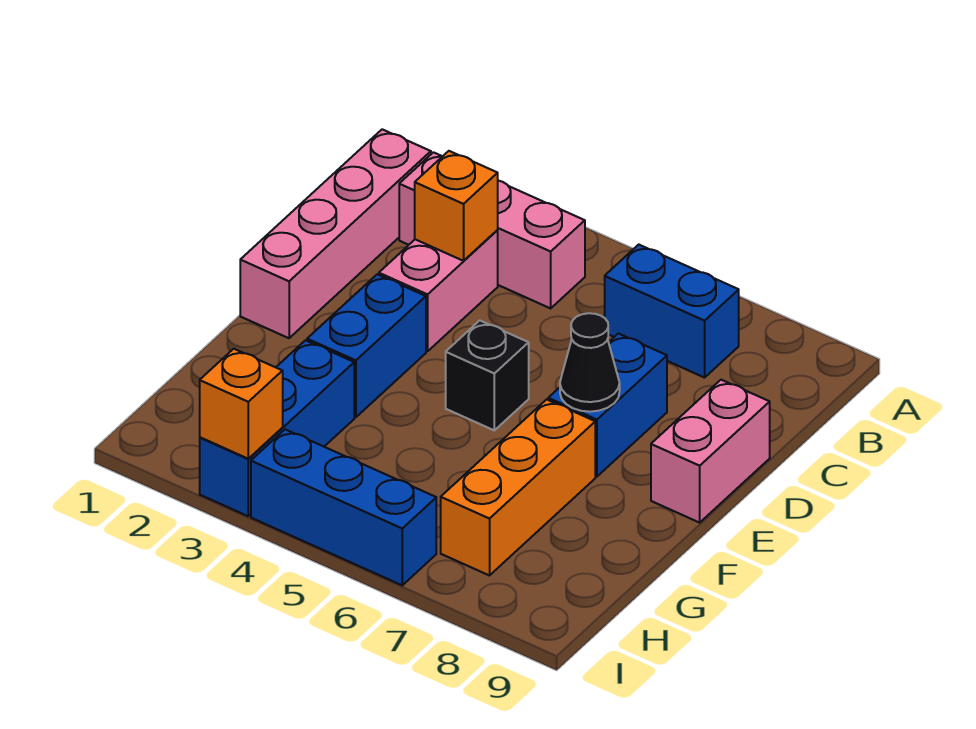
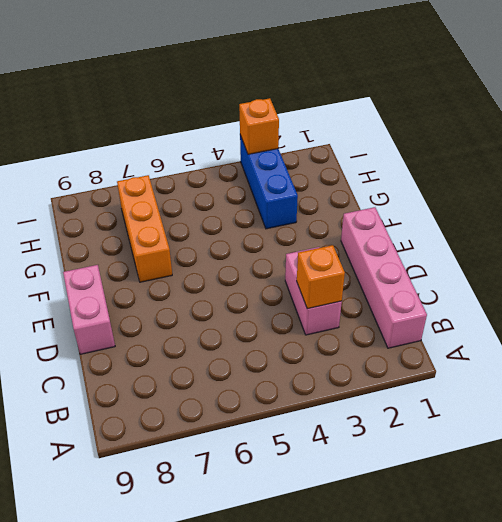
none -> pink 1x3 brick [399,152,585,308]
none -> blue 1x2 brick [605,245,739,378]
none -> blue 1x2 brick [548,334,667,476]

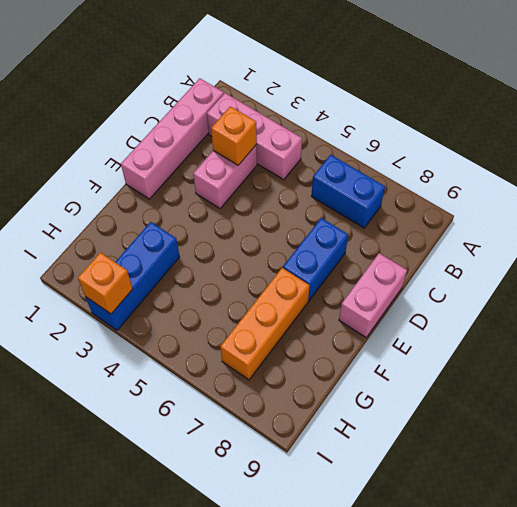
none -> blue 1x2 brick [307,274,426,417]
none -> black 1x1 brick [446,321,529,430]
none -> blue 1x3 brick [251,429,436,585]

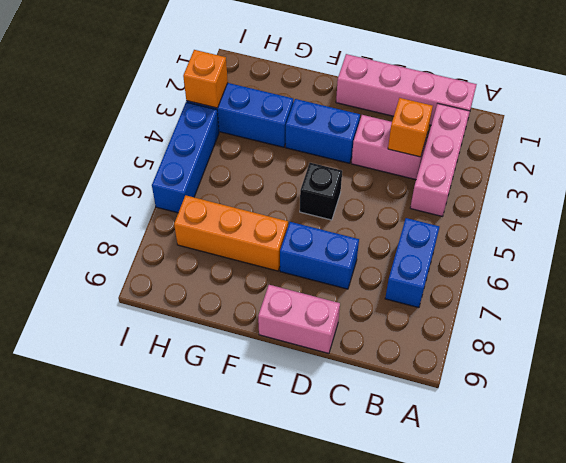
none -> black 1x1 cone [560,313,620,412]

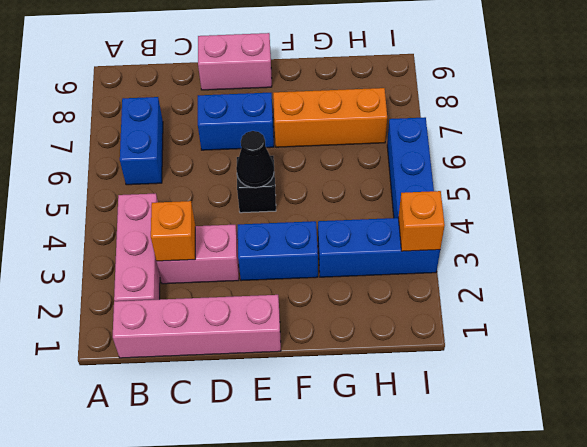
black 1x1 cone [236,131,274,188] -> black 1x1 cone moved to [560,313,620,412]

